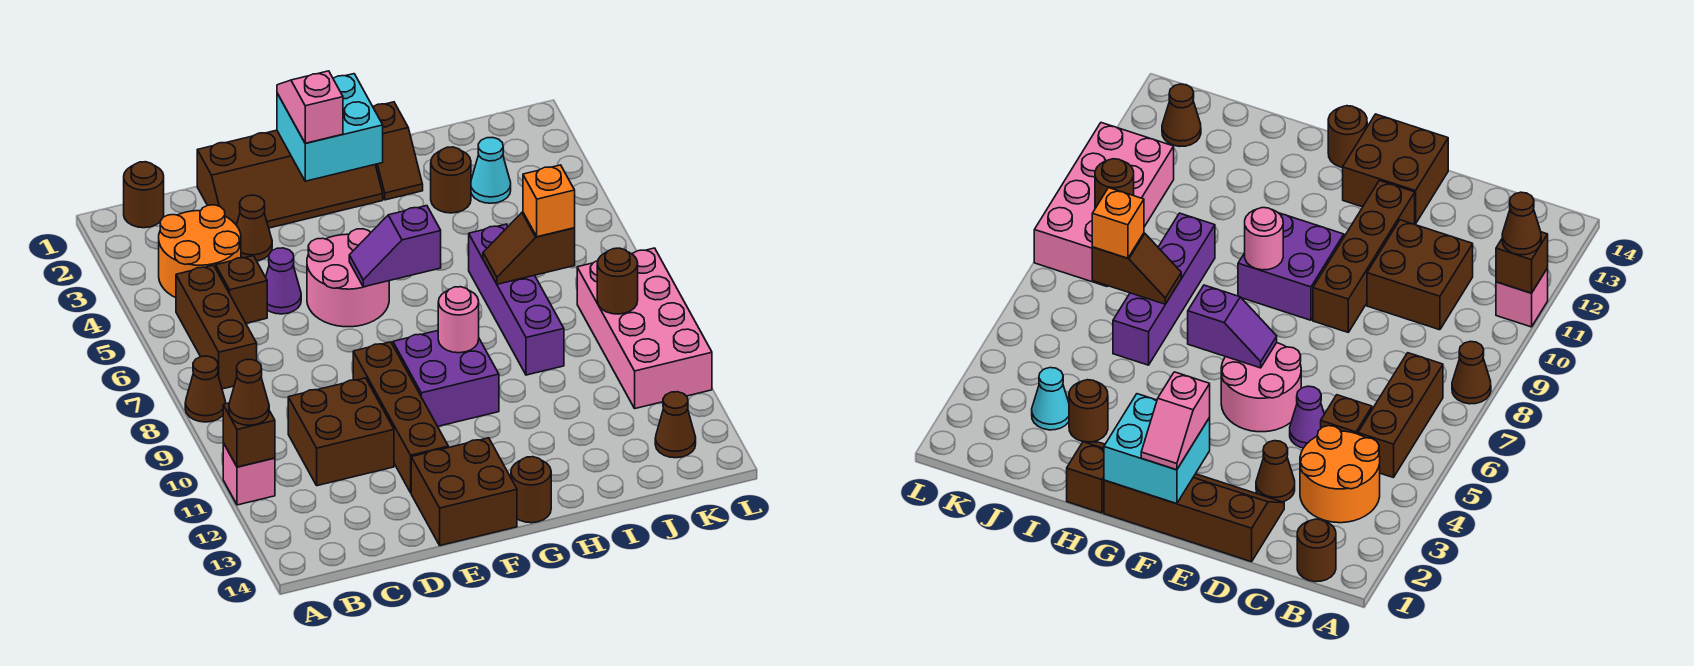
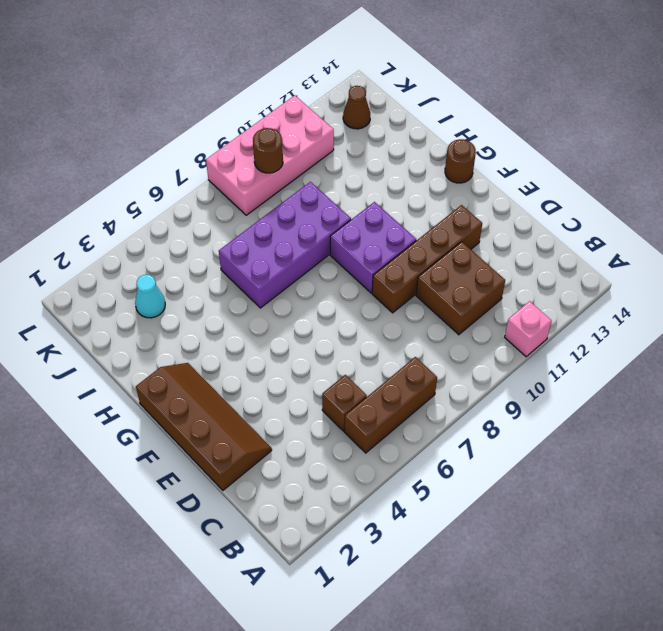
purple 2x4 brick [219,182,351,308] -> purple 1x4 brick [469,224,564,375]
none -> brown 1x1 cone [185,356,226,422]
none -> brown 1x1 round brick [124,162,164,228]
none -> orange 2x2 round brick [159,205,241,298]
none -> brown 1x1 cone [237,195,272,261]

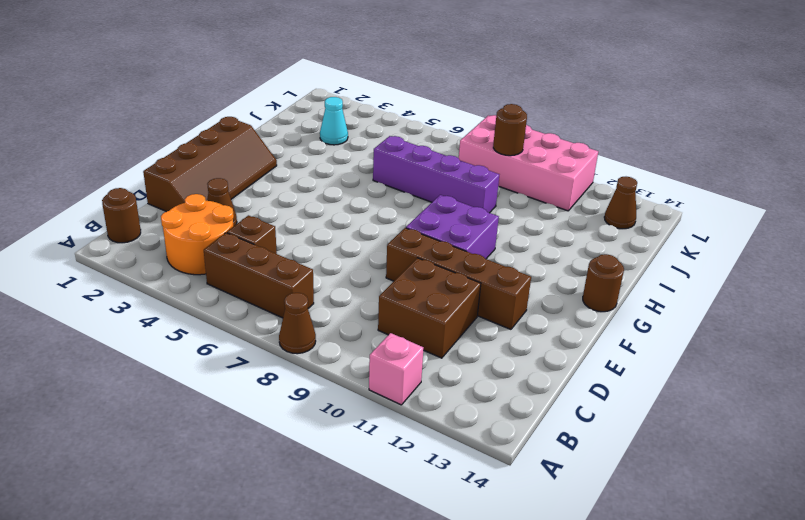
none -> purple 1x1 cone [266,248,301,314]
none -> pink 2x2 round brick [307,229,389,327]
none -> brown 2x2 brick [411,438,517,546]
none -> brown 1x2 slope [373,102,423,200]

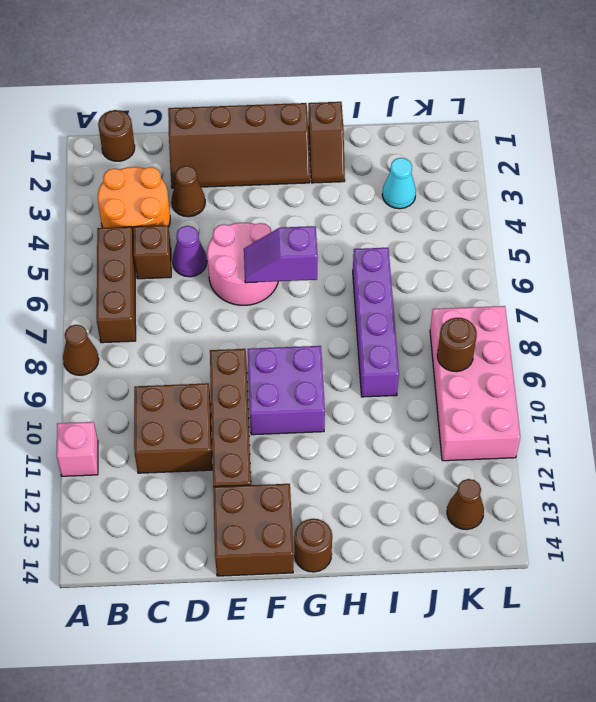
none -> brown 1x1 round brick [431,147,471,213]
none -> brown 1x1 brick [223,403,275,467]
none -> cyan 2x2 brick [277,74,383,181]
none -> pink 1x1 round brick [438,287,479,353]

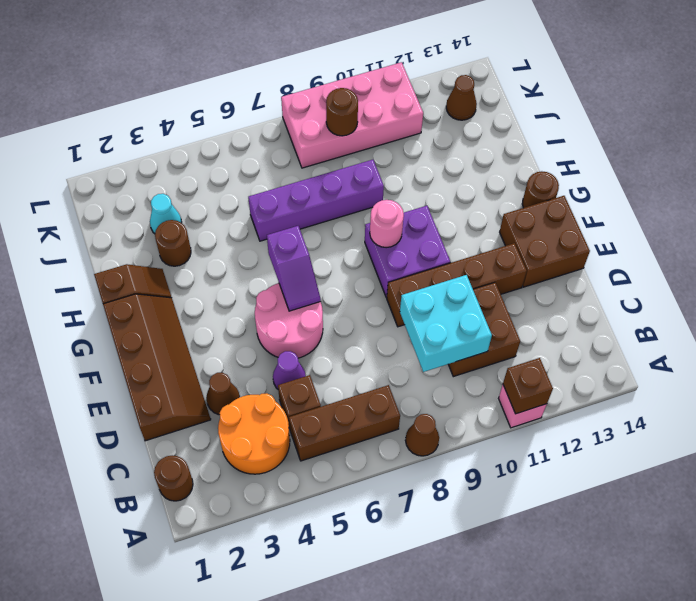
cyan 2x2 brick [400,275,492,372] -> cyan 2x2 brick moved to [277,74,383,181]
none -> brown 1x2 slope [483,212,575,284]
none -> brown 1x1 cone [229,359,269,425]
none -> pink 1x2 slope [277,71,343,143]
none -> orange 1x1 brick [523,165,575,237]

